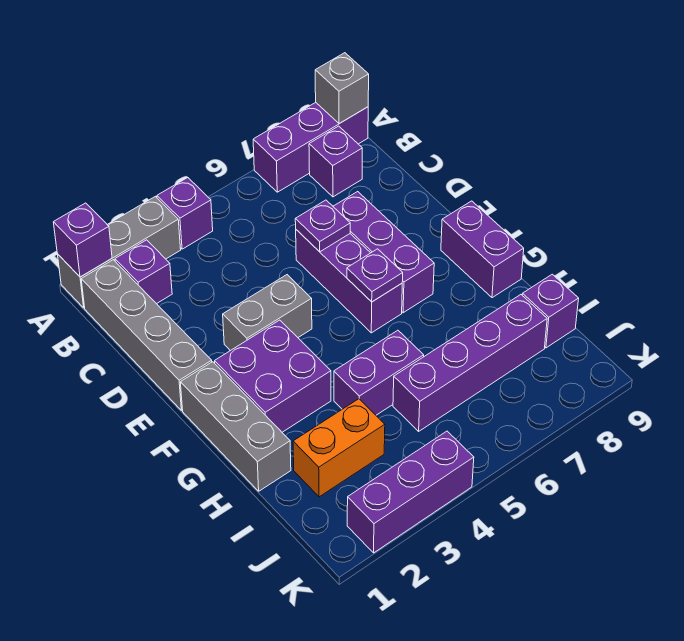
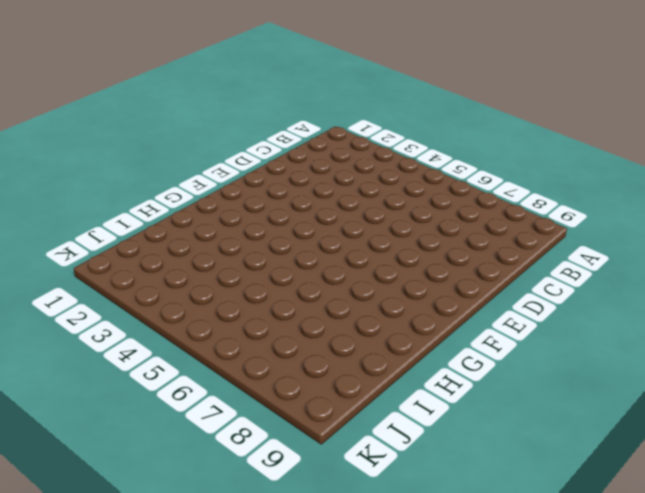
none -> grey 1x3 brick [57,196,181,308]
none -> purple 1x1 brick [157,178,213,249]
none -> purple 1x3 brick [253,103,368,192]

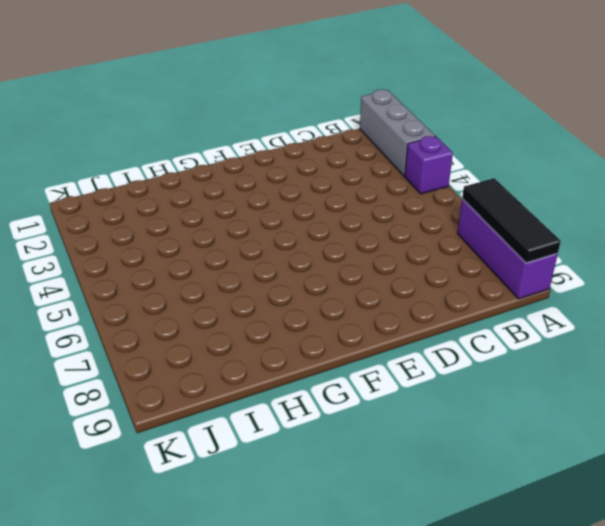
black 1x3 tile [462,178,561,263] -> grey 1x1 brick [315,53,369,124]
none -> grey 1x4 brick [81,260,212,410]
none -> purple 1x1 brick [115,240,172,304]
none -> purple 1x1 brick [309,126,362,197]

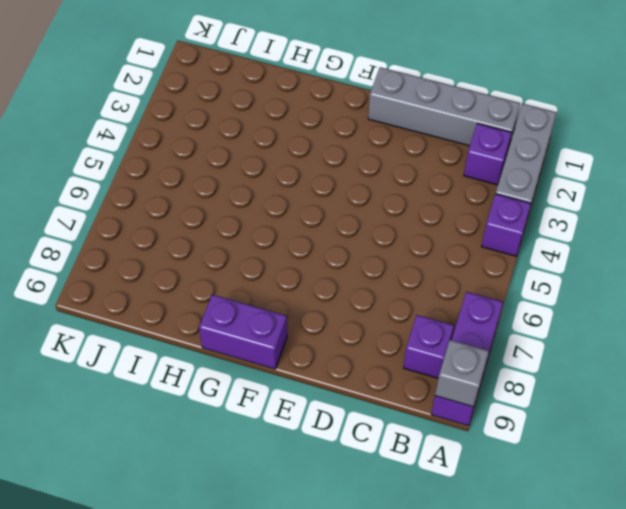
none -> purple 1x3 brick [296,230,402,333]
none -> purple 1x3 brick [333,192,434,313]
none -> grey 1x2 brick [223,275,312,351]

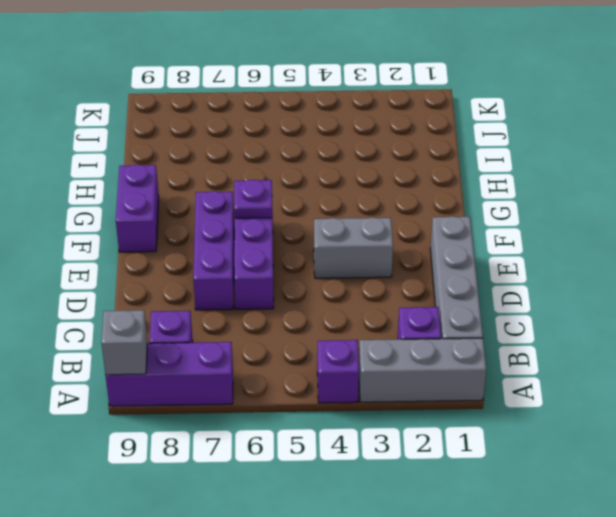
none -> grey 1x3 brick [180,362,291,491]
none -> purple 2x2 brick [215,320,331,432]
none -> purple 1x2 brick [334,330,424,415]

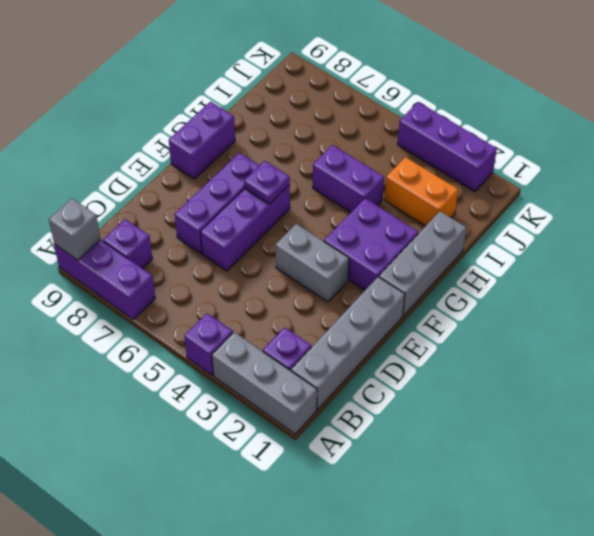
none -> purple 1x4 brick [393,295,547,431]
none -> purple 1x1 brick [522,274,579,348]
none -> purple 1x1 brick [53,203,112,277]

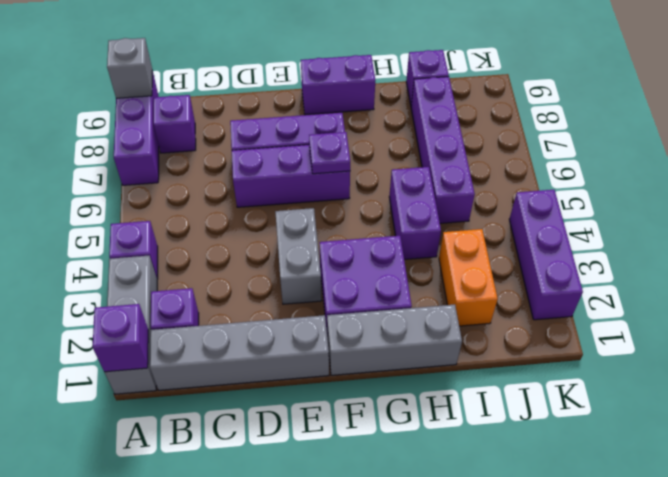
none -> purple 1x1 plate [295,200,350,252]

